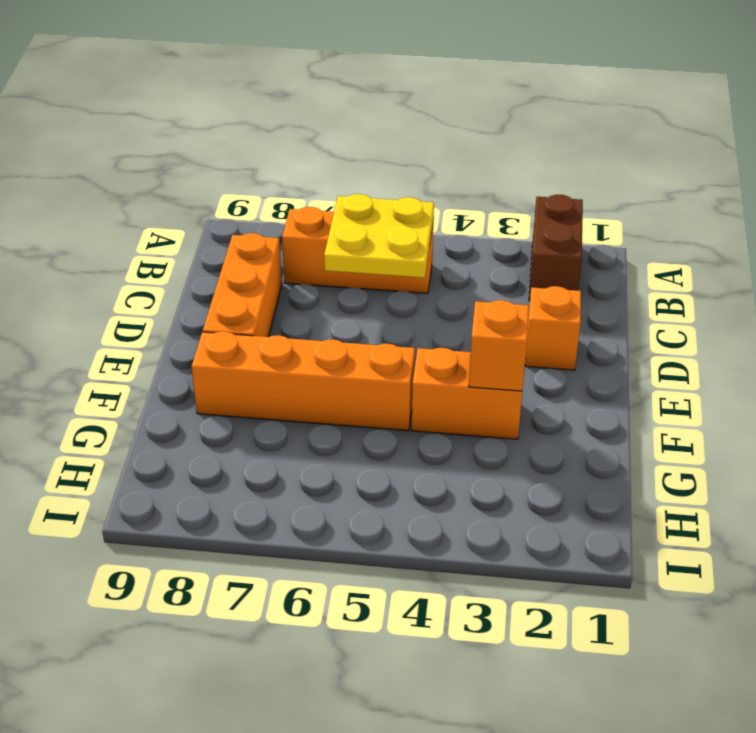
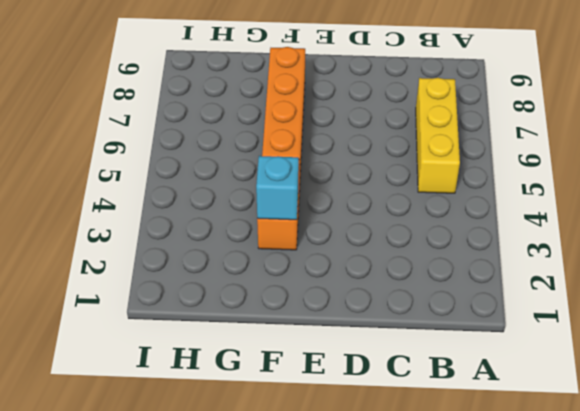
yellow 1x3 brick [416,78,460,193] -> orange 1x3 brick [282,207,433,293]
cyan 1x1 brick [256,156,299,220] -> orange 1x1 brick [469,300,529,391]
none -> brown 1x2 brick [529,195,583,301]
none -> orange 1x3 brick [203,233,282,337]

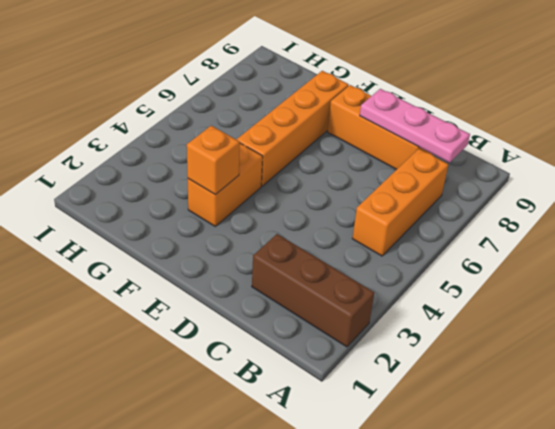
brown 1x3 brick [252,234,374,347] -> brown 1x2 brick [529,195,583,301]
pink 1x3 plate [360,89,470,163] -> none
none -> orange 1x1 brick [525,286,581,370]
none -> yellow 2x2 plate [324,194,434,278]

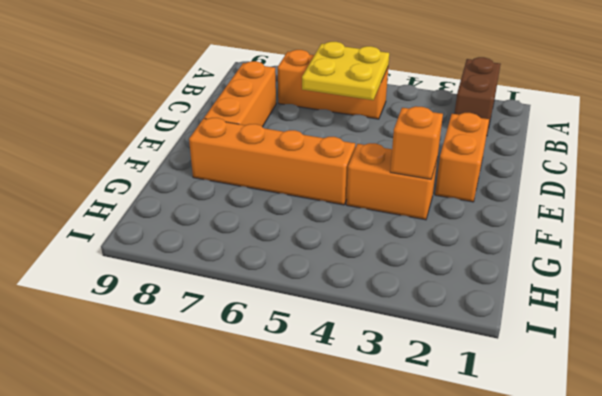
orange 1x2 brick [435,113,489,202] -> orange 1x1 brick [525,286,581,370]

